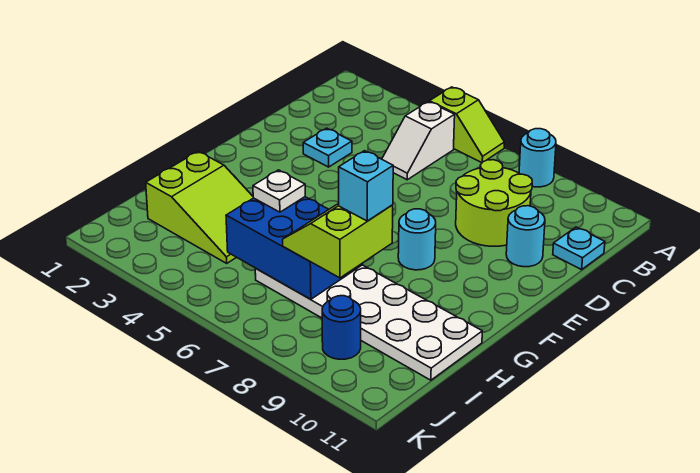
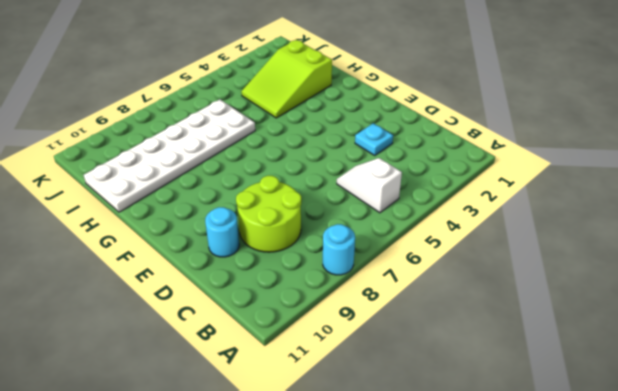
none -> lime 1x2 slope [429,87,504,163]
none -> cyan 1x1 plate [553,227,605,270]
none -> cyan 1x1 round brick [398,209,436,270]

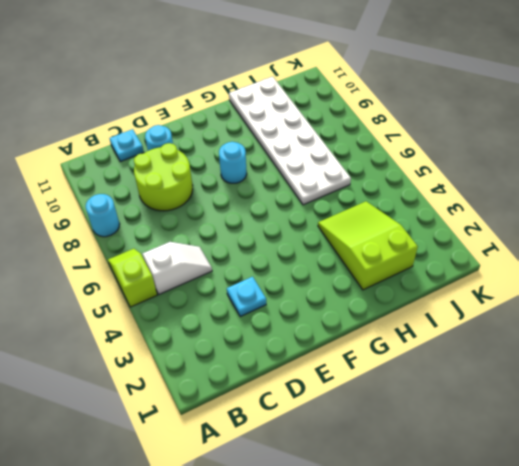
none -> blue 1x1 round brick [322,296,361,359]
none -> blue 2x3 brick [226,197,363,299]
none -> white 1x1 plate [253,170,305,212]

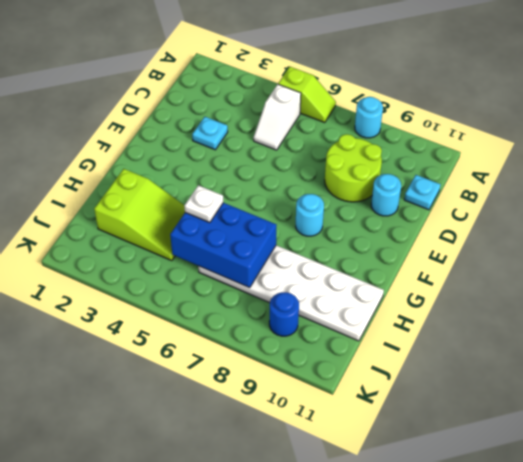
none -> lime 2x2 slope [283,204,393,278]
none -> cyan 1x1 brick [339,151,393,221]

